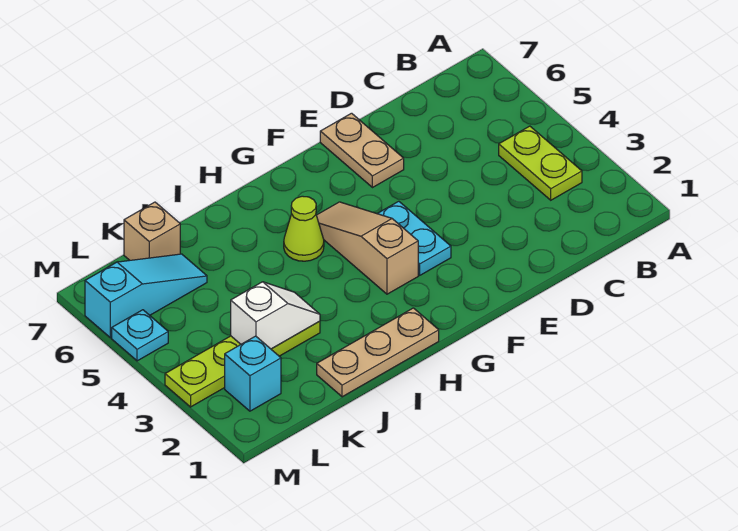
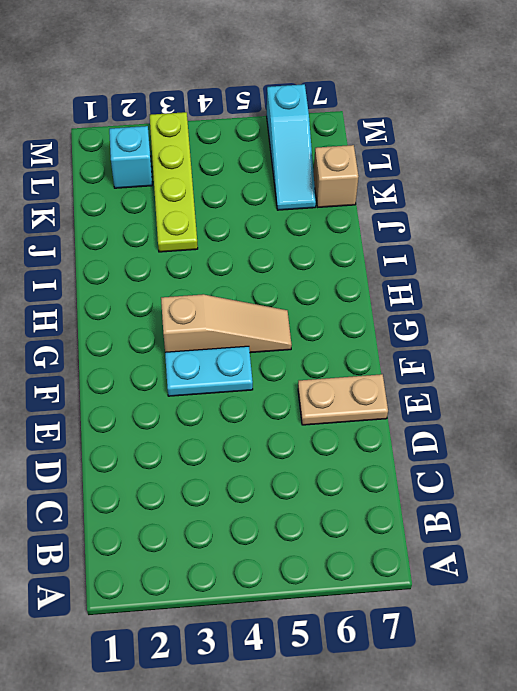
none -> lime 1x2 plate [499,126,582,200]
none -> tan 1x3 plate [317,308,439,397]
none -> lime 1x1 cone [284,196,324,261]

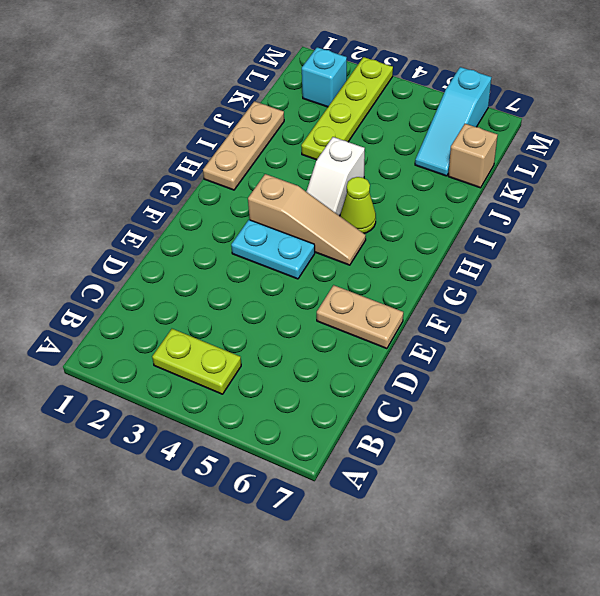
white 1x2 slope [306,137,365,216] -> white 1x2 slope moved to [231,282,320,349]
none -> cyan 1x1 plate [112,310,168,361]

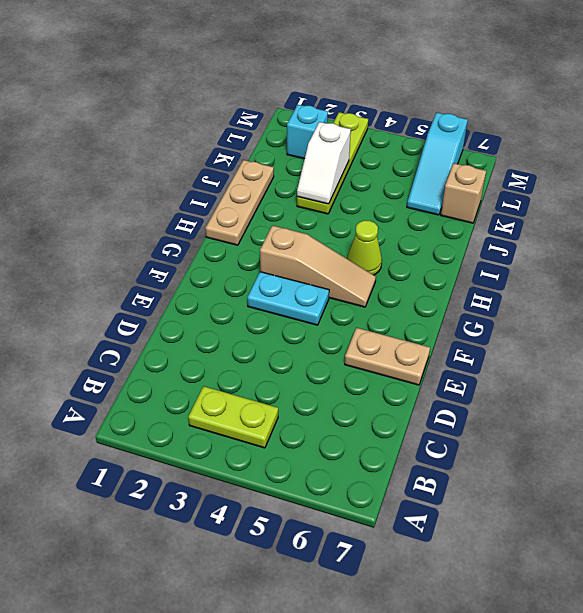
none -> cyan 1x1 plate [112,310,168,361]

